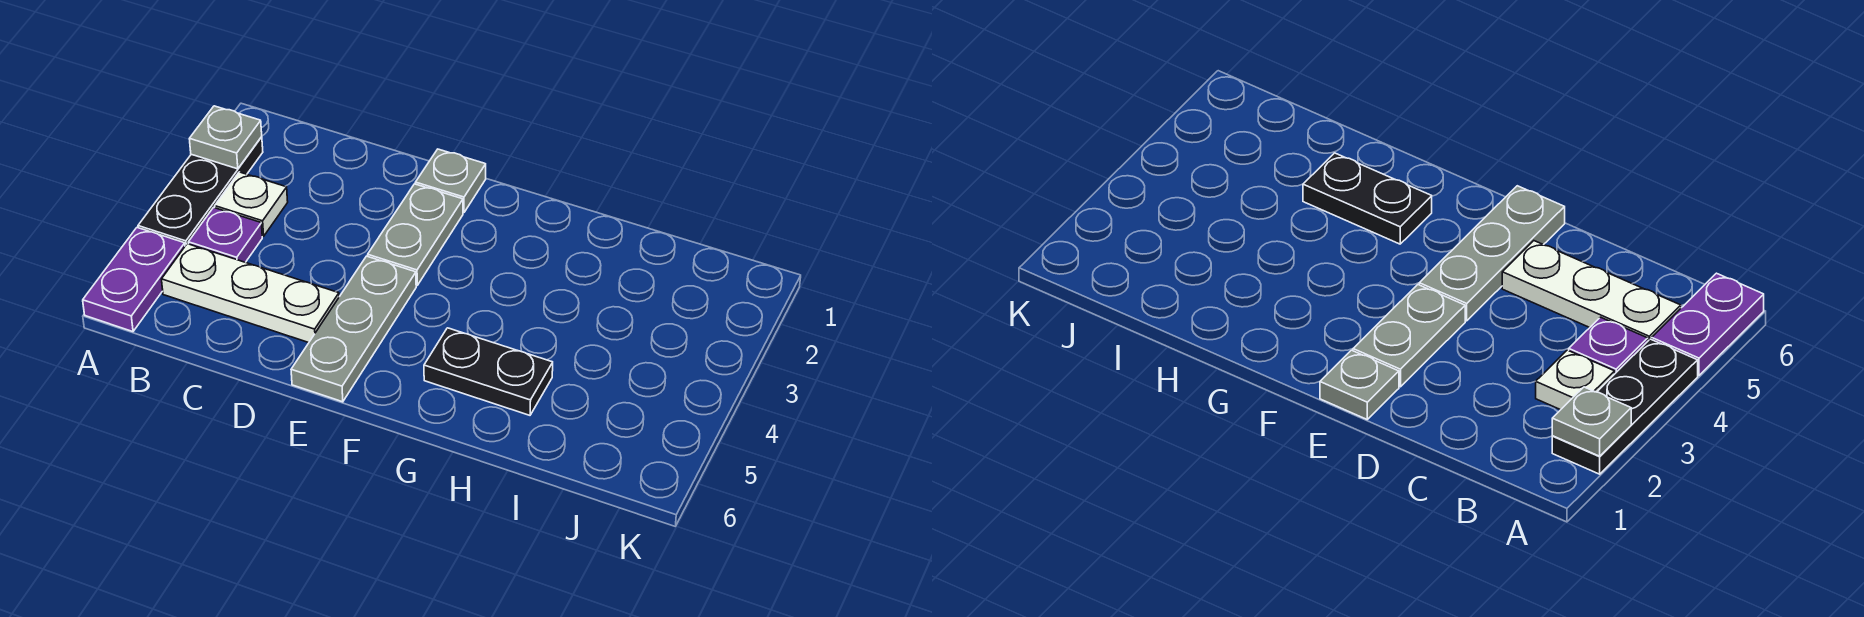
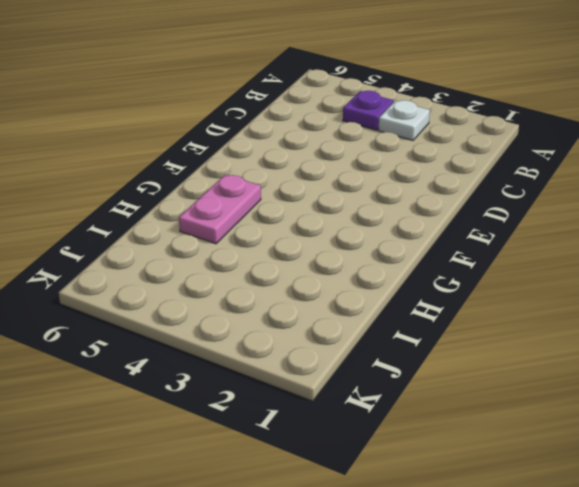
pink 1x2 plate [179,175,261,244] -> black 1x2 plate [424,328,553,415]
none -> black 1x3 plate [138,137,263,246]
none -> purple 1x2 plate [83,228,185,332]

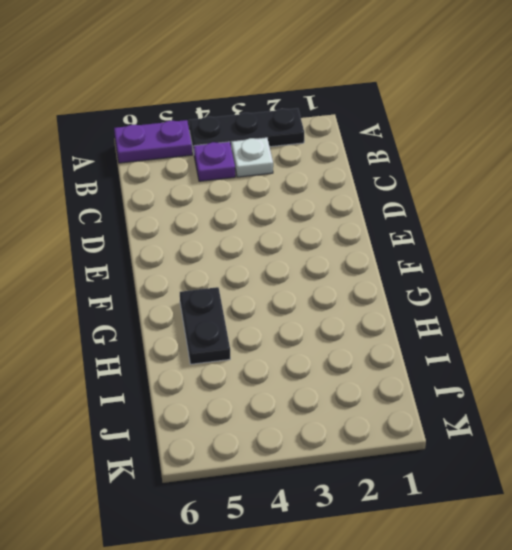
none -> white 1x3 plate [162,244,339,343]
none -> grey 1x1 plate [415,149,486,213]

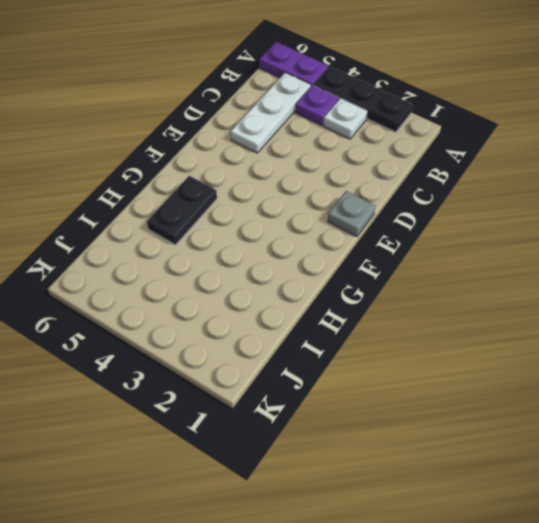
none -> grey 1x2 plate [368,184,463,285]
none -> grey 1x3 plate [291,256,416,402]

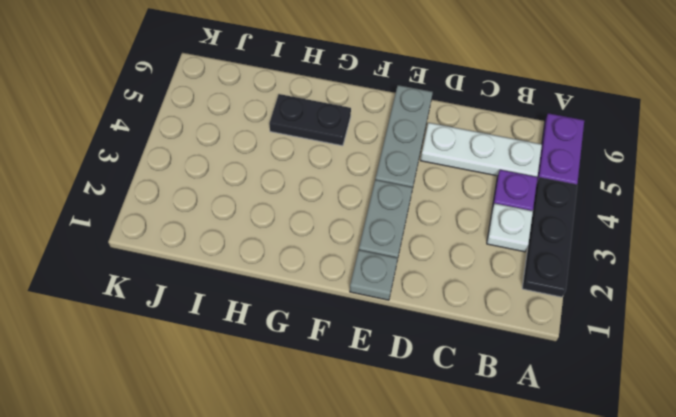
none -> grey 1x1 plate [190,106,262,169]

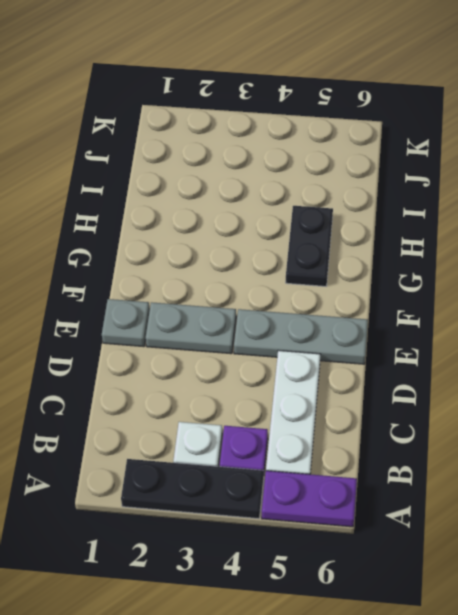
none -> grey 1x1 plate [190,106,262,169]

